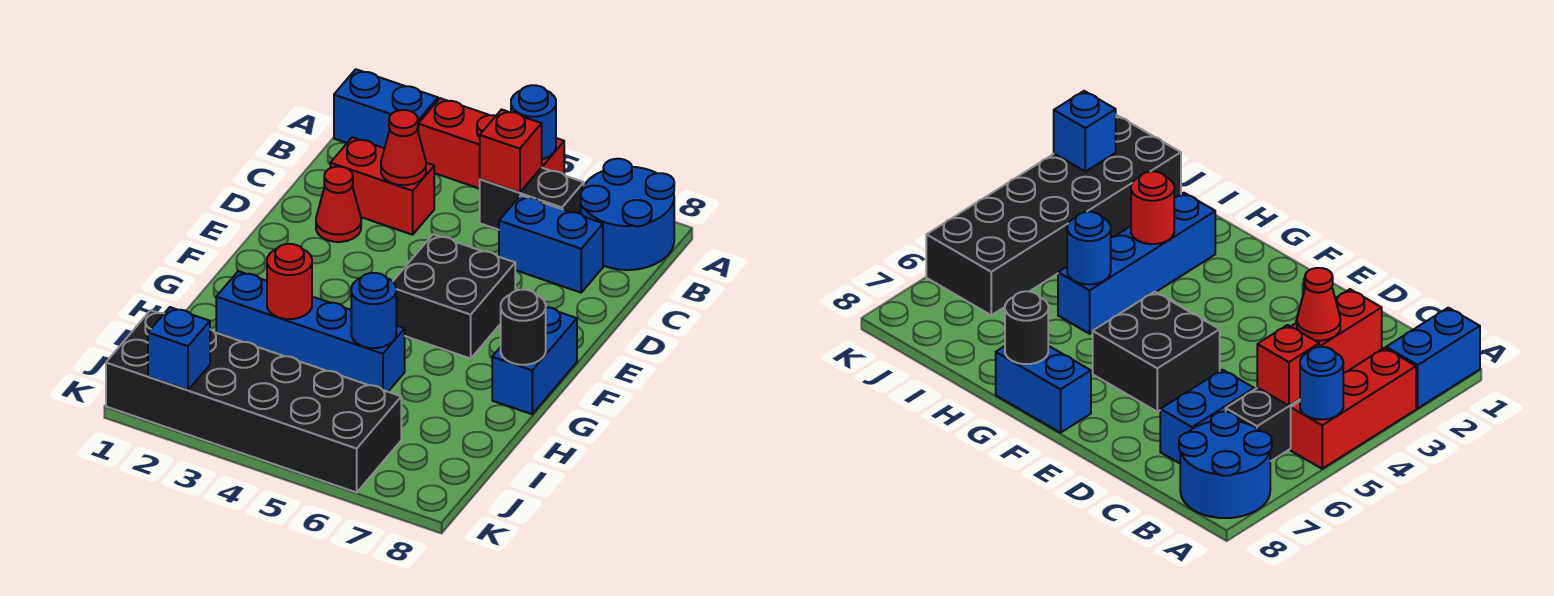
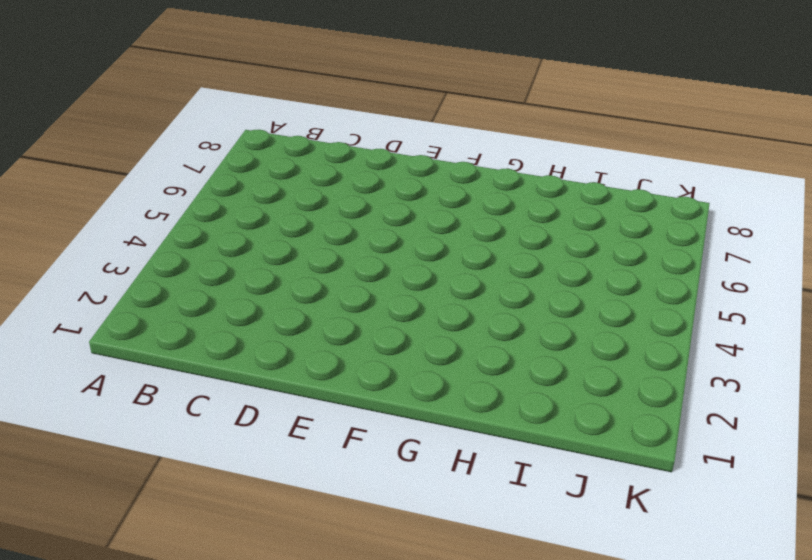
none -> blue 1x2 brick [334,69,438,148]
none -> red 1x3 brick [418,98,564,189]
none -> blue 2x2 round brick [581,159,674,270]

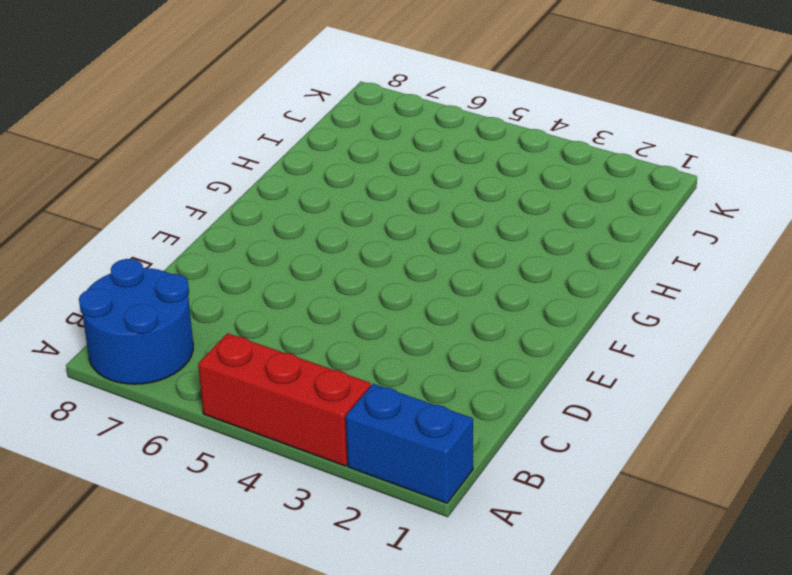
none -> black 1x2 brick [480,168,584,230]
none -> red 1x2 brick [330,137,434,235]
none -> blue 1x2 brick [499,195,603,293]

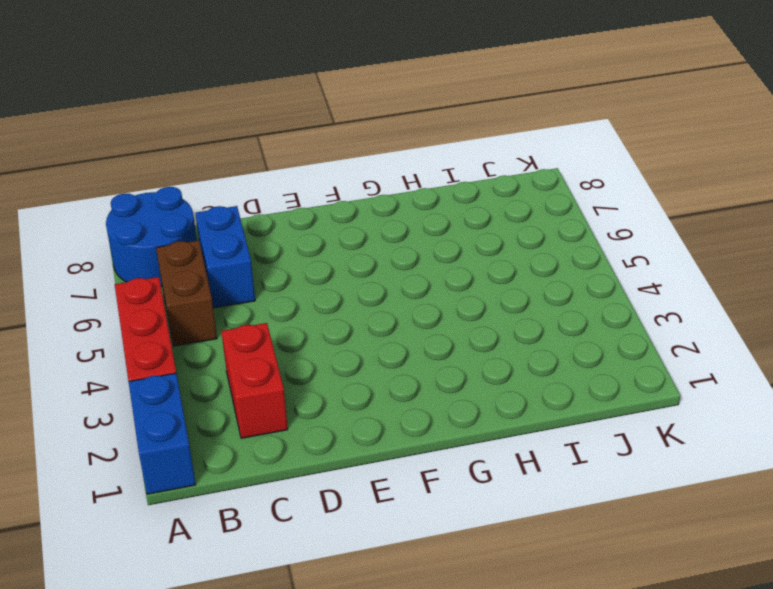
brown 1x2 brick [156,241,217,346] -> black 1x2 brick [480,168,584,230]
none -> red 1x1 cone [316,167,361,242]
none -> black 2x2 brick [393,234,515,358]
none -> blue 1x2 brick [492,307,577,414]

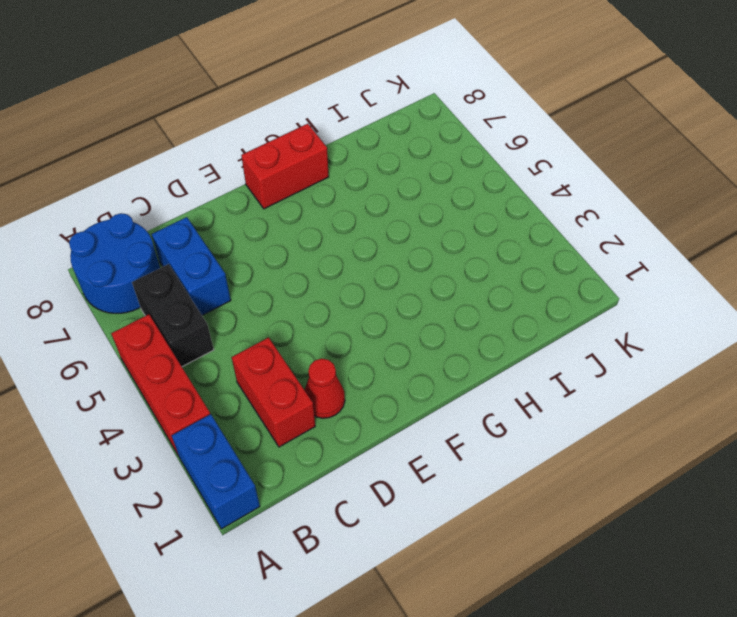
red 1x2 brick [241,124,329,209] -> blue 1x2 brick [492,307,577,414]
none -> black 2x2 brick [393,234,515,358]
none -> blue 1x4 brick [216,271,405,392]
none -> black 2x6 brick [106,310,401,492]

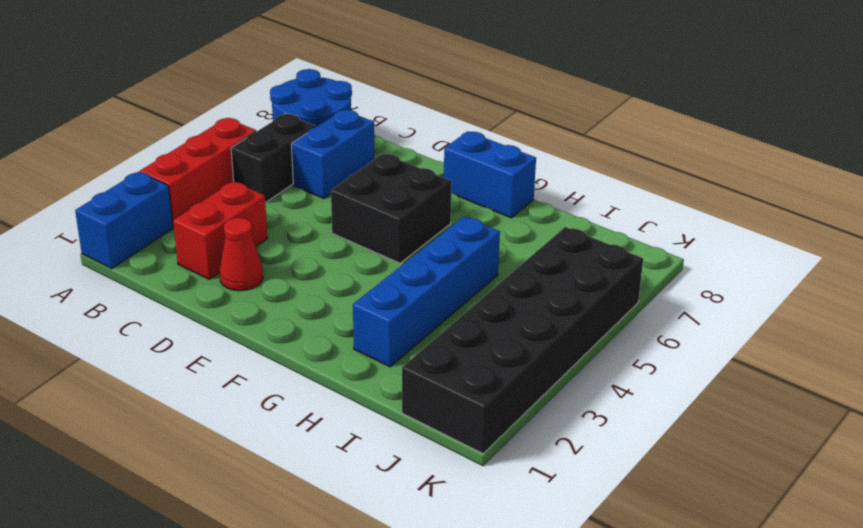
none -> blue 1x1 round brick [511,85,556,159]
none -> red 1x1 brick [480,110,542,193]
none -> red 1x1 cone [381,110,426,185]

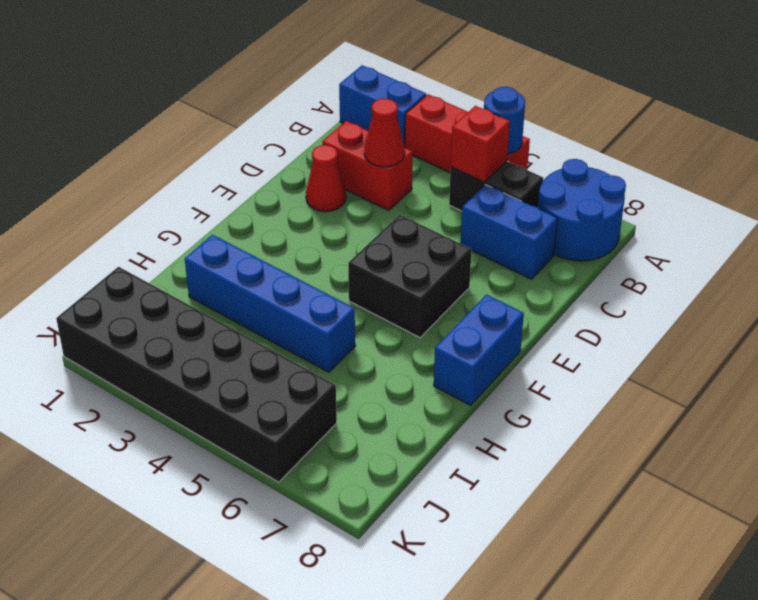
none -> black 1x1 round brick [501,290,546,365]
none -> red 1x1 round brick [267,244,312,319]
none -> blue 1x1 round brick [351,273,396,348]

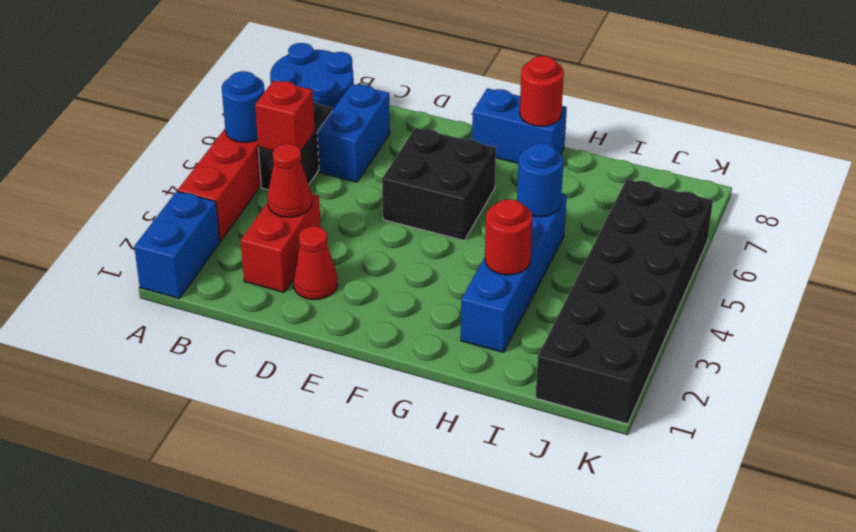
red 1x1 round brick [520,56,564,126] -> black 1x1 round brick [501,290,546,365]
none -> blue 1x1 brick [148,307,210,390]

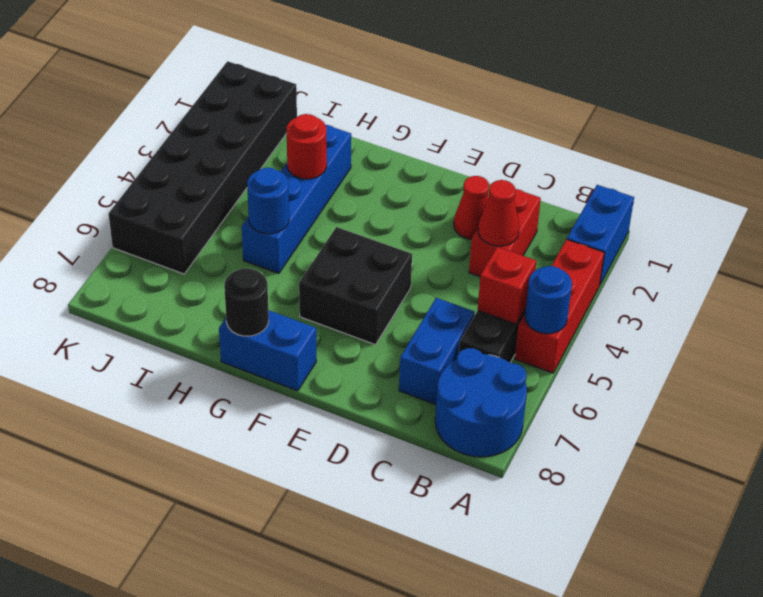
none -> blue 1x1 brick [148,307,210,390]

